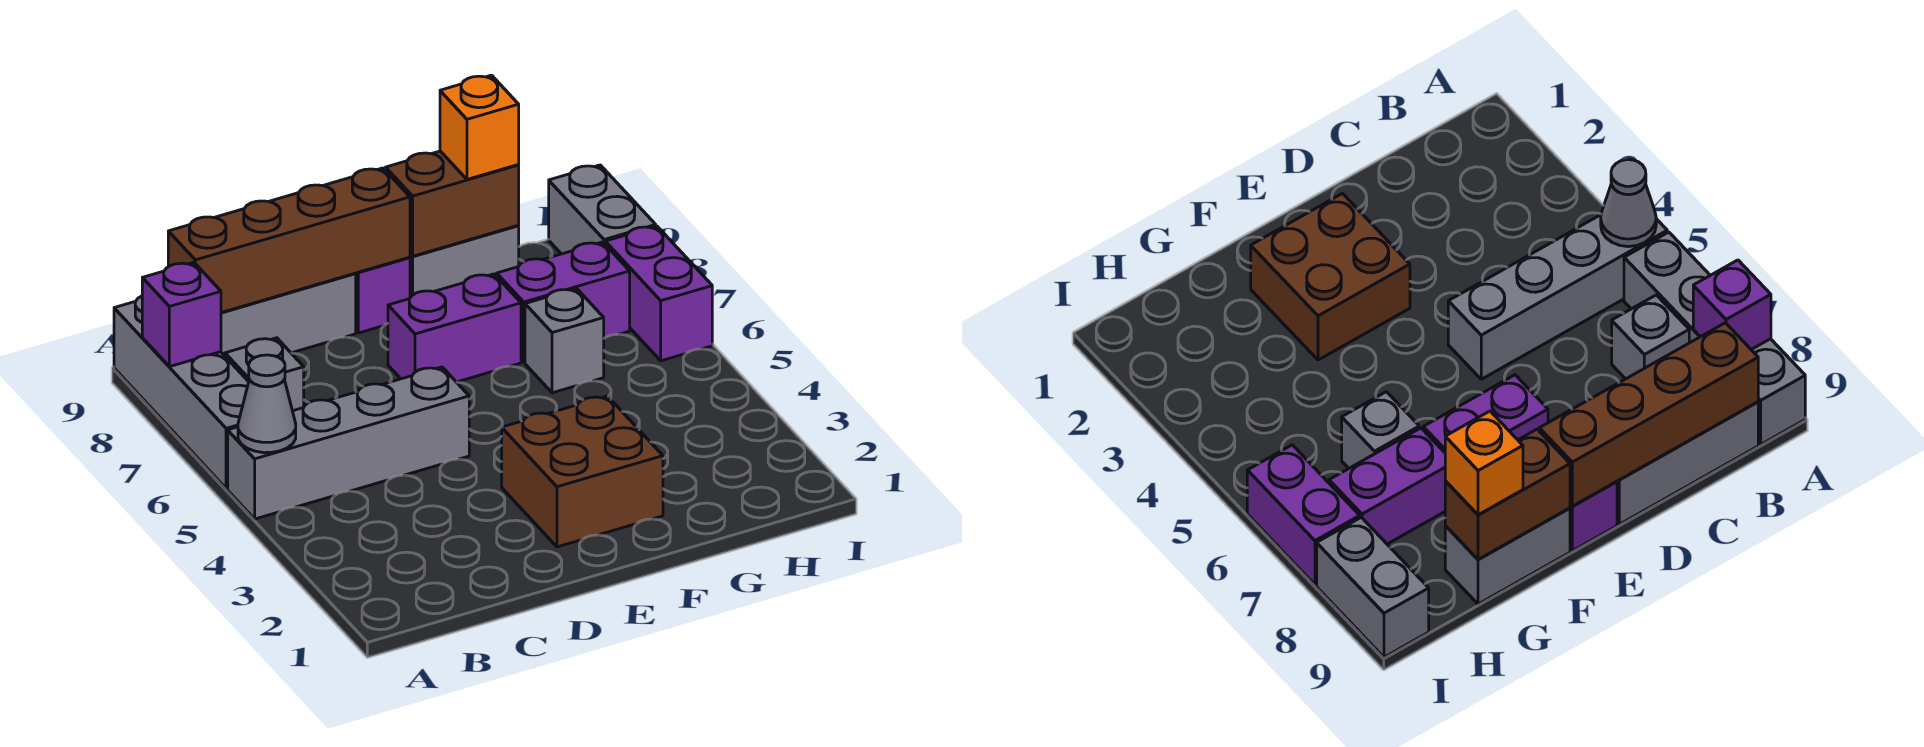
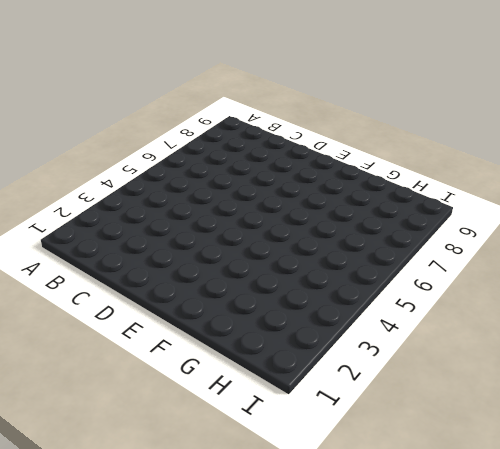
none -> grey 1x4 brick [228,367,469,519]
none -> grey 1x4 brick [114,296,249,489]
none -> grey 1x1 brick [225,338,304,411]

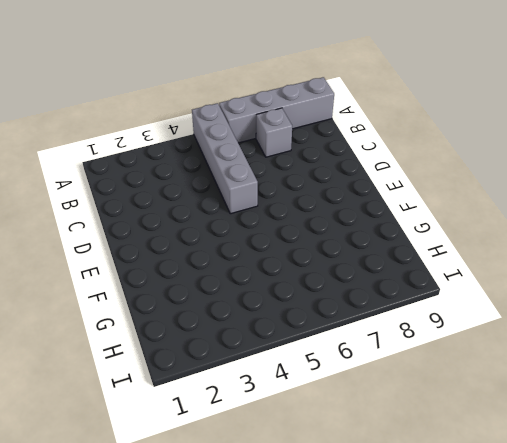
none -> grey 1x3 brick [221,273,356,356]
none -> brown 2x2 brick [502,396,663,547]
none -> purple 1x2 brick [388,274,521,382]

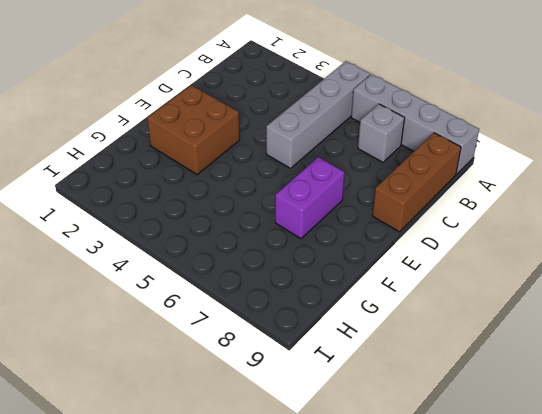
brown 1x3 brick [373,133,461,232] -> grey 1x3 brick [221,273,356,356]
none -> purple 1x1 brick [355,257,410,333]
none -> grey 1x2 brick [410,226,519,298]
none -> grey 1x1 brick [525,289,604,393]

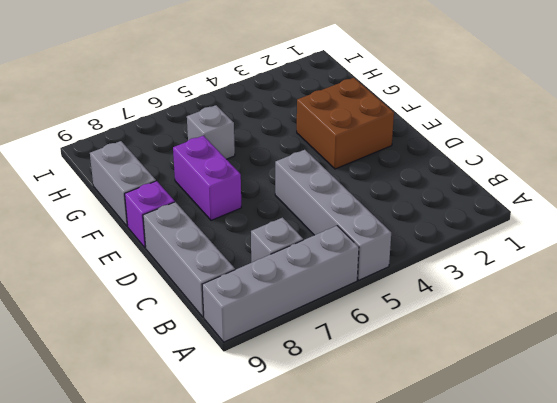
none -> purple 1x2 brick [497,242,630,362]
none -> purple 1x2 brick [605,226,712,361]
none -> grey 1x2 brick [549,165,656,254]

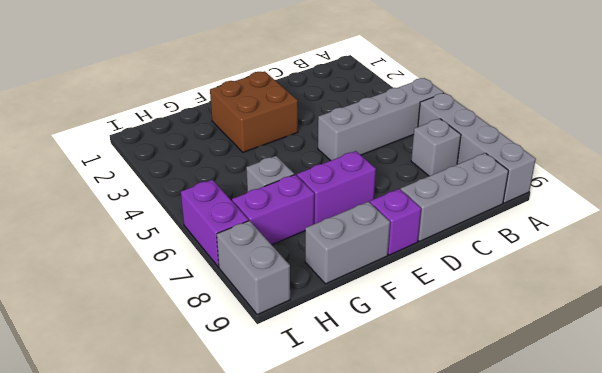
none -> grey 1x1 cone [238,355,296,453]
none -> purple 1x1 brick [142,262,221,367]
none -> brown 1x4 brick [168,168,410,313]

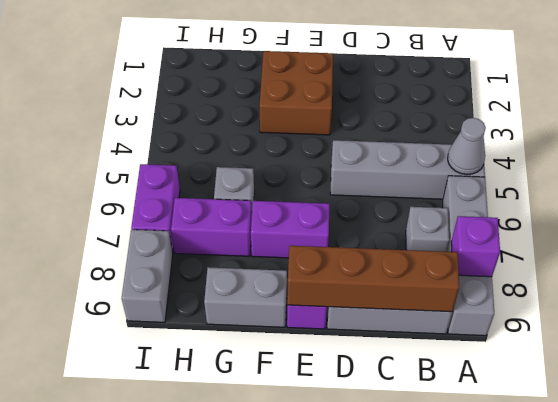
none -> brown 1x2 brick [386,151,519,256]
none -> orange 1x1 brick [440,75,519,179]

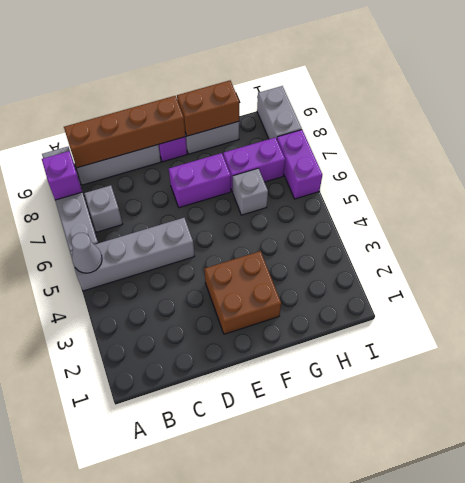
none -> orange 1x1 brick [440,75,519,179]

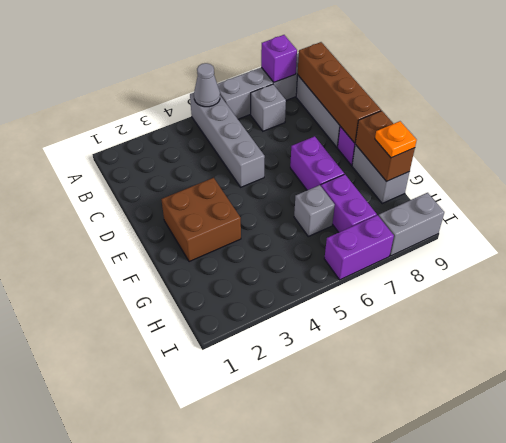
orange 1x1 plate [375,121,417,158] -> orange 1x1 brick [440,75,519,179]

